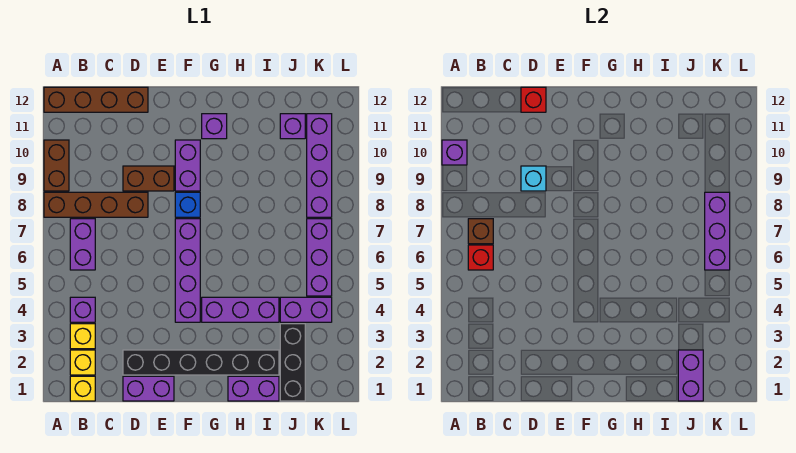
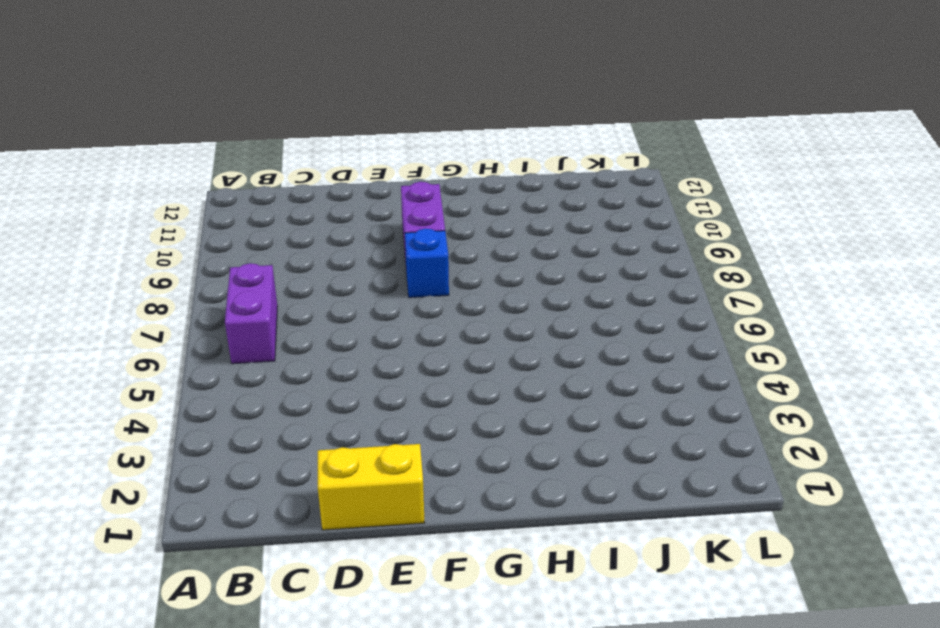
yellow 1x2 brick [318,444,425,530] -> purple 1x2 brick [123,376,174,401]
none -> brown 1x4 brick [44,192,148,217]
none -> brown 1x2 brick [44,140,69,191]
none -> brown 1x4 brick [44,87,148,112]

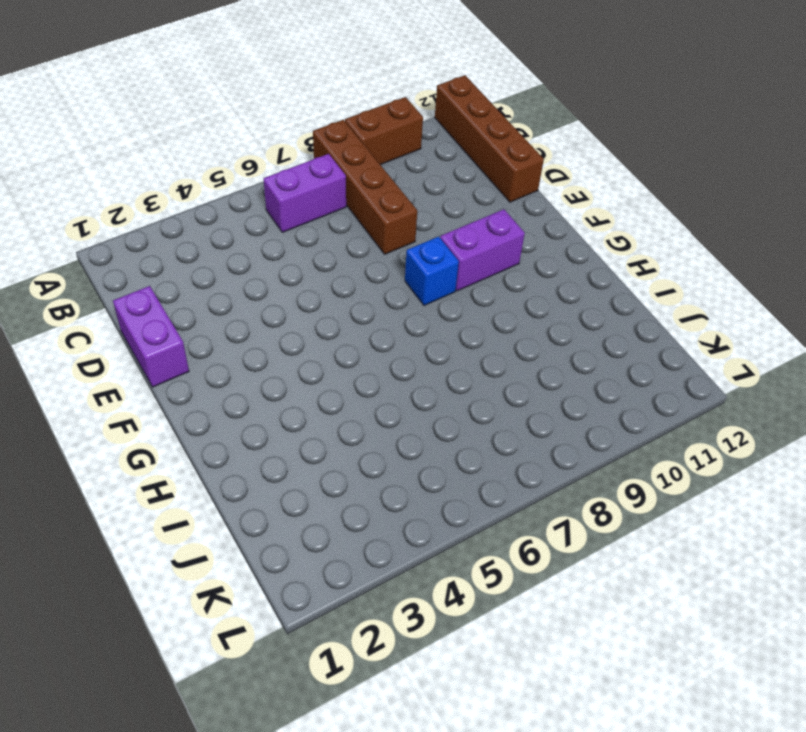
none -> yellow 1x1 brick [70,376,95,401]
none -> yellow 1x1 brick [70,350,95,375]
none -> yellow 1x1 brick [70,324,95,349]

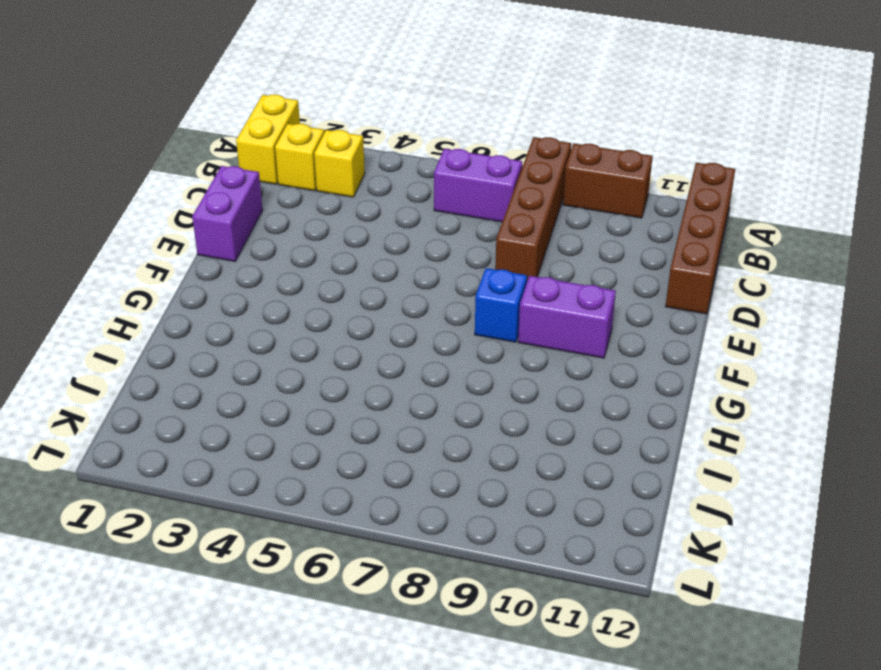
yellow 1x2 brick [236,95,300,184] -> yellow 1x1 brick [70,376,95,401]
none -> purple 1x1 brick [70,297,95,322]
none -> black 1x6 brick [123,350,279,375]
none -> brown 1x2 brick [123,166,174,191]

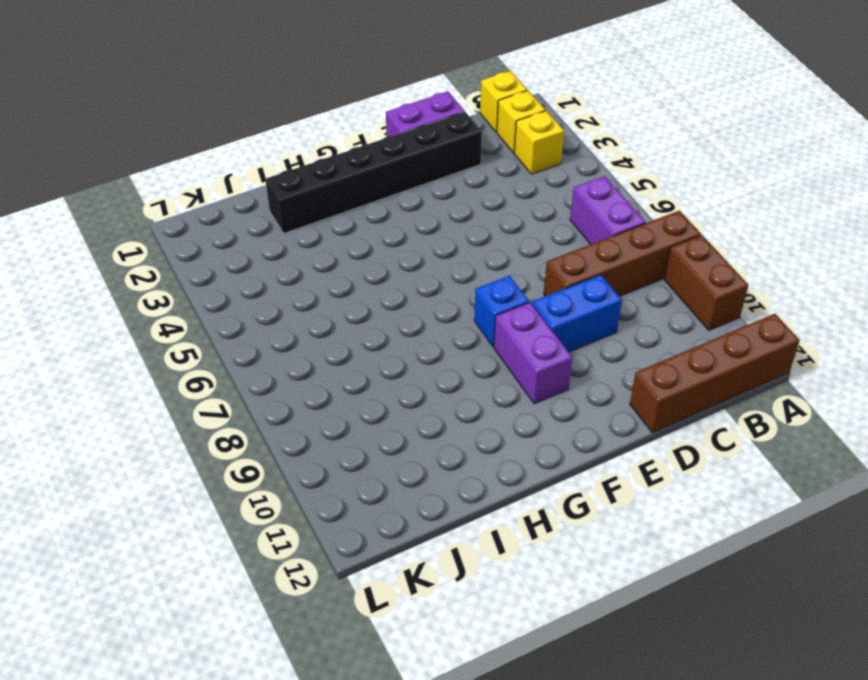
blue 1x2 brick [532,275,622,352] -> brown 1x2 brick [123,166,174,191]
none -> purple 1x1 brick [70,297,95,322]
none -> purple 1x4 brick [175,219,200,322]
none -> purple 1x3 brick [202,297,279,322]

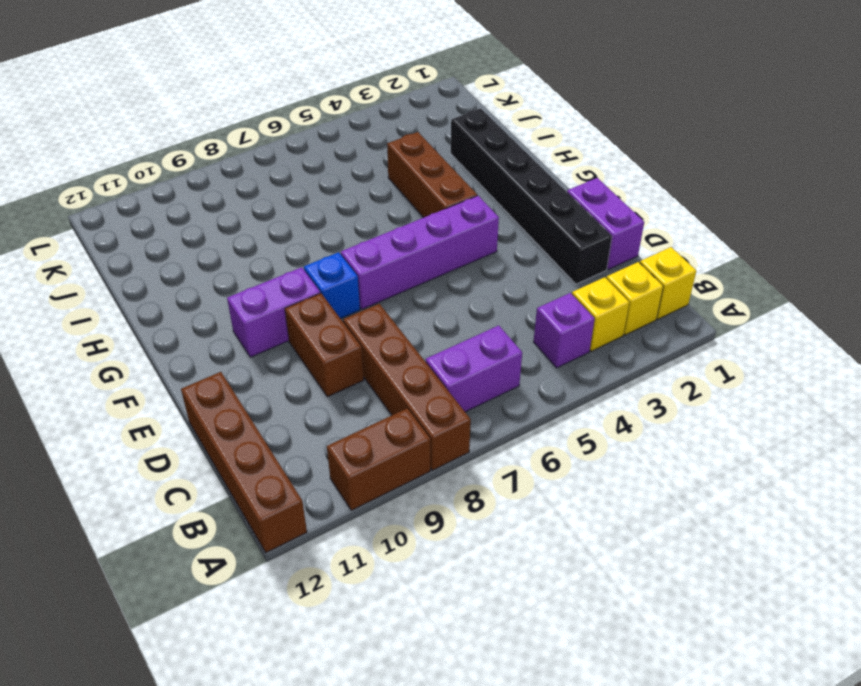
brown 1x3 brick [387,132,477,218] -> purple 1x3 brick [202,297,279,322]
none -> purple 1x1 brick [202,114,227,139]
none -> purple 1x2 brick [228,376,279,401]
none -> black 1x3 brick [280,324,305,401]

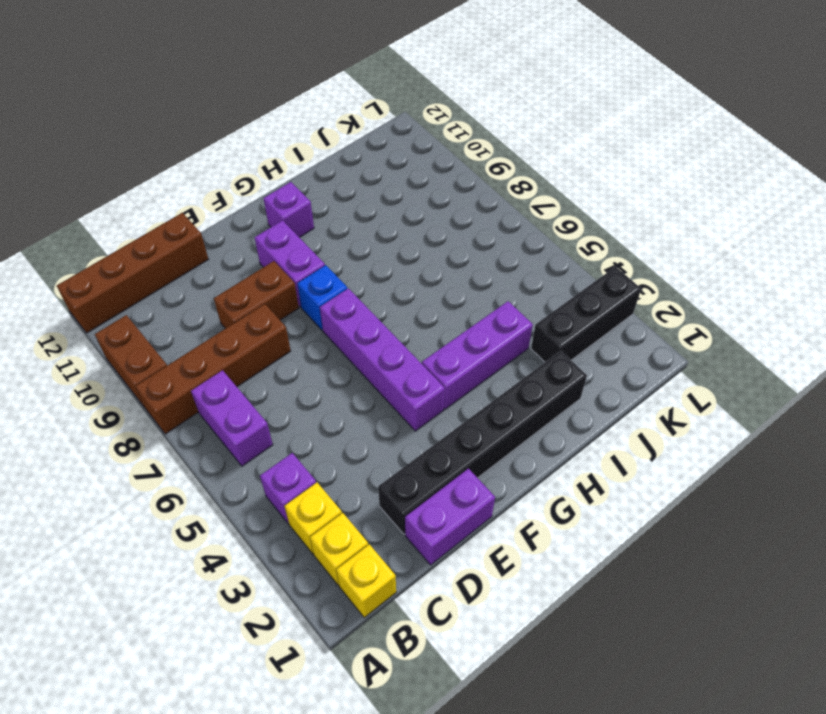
black 1x3 brick [531,267,641,362] -> black 1x3 brick turned to [280,324,305,401]
none -> purple 1x2 brick [228,376,279,401]
none -> purple 1x2 brick [280,297,332,322]
none -> purple 1x1 brick [280,114,305,139]

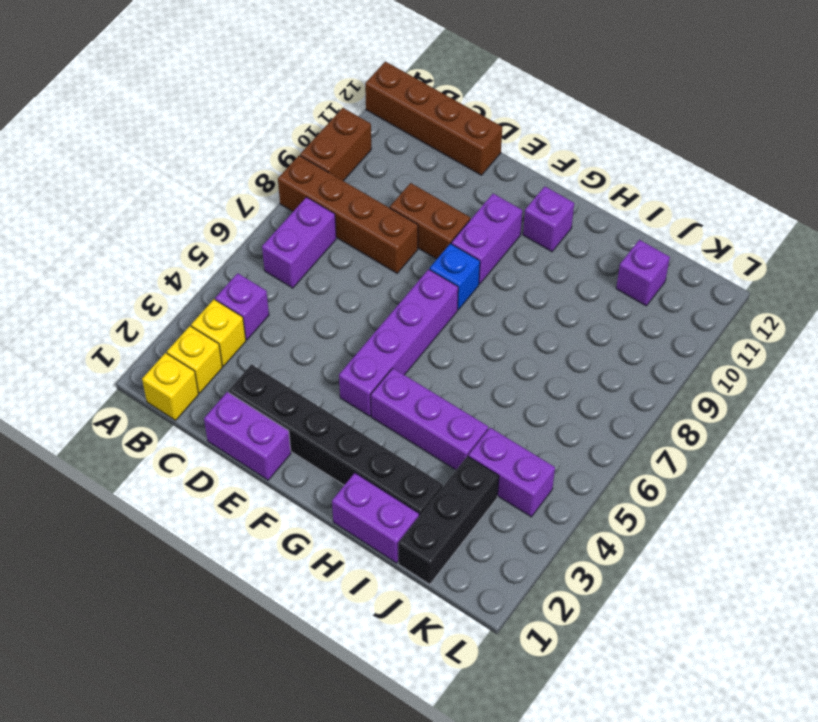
none -> purple 1x3 brick [307,219,332,296]
none -> purple 1x4 brick [307,114,332,217]
none -> purple 1x1 brick [442,140,467,165]

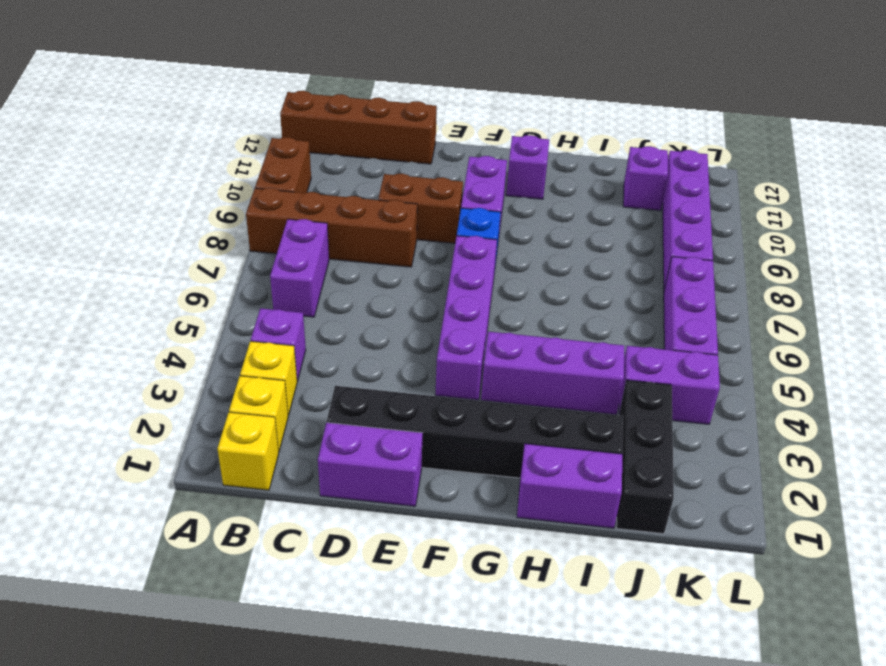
none -> purple 1x1 brick [442,140,467,165]
none -> red 1x1 brick [468,245,493,270]
none -> brown 1x1 brick [468,219,493,244]

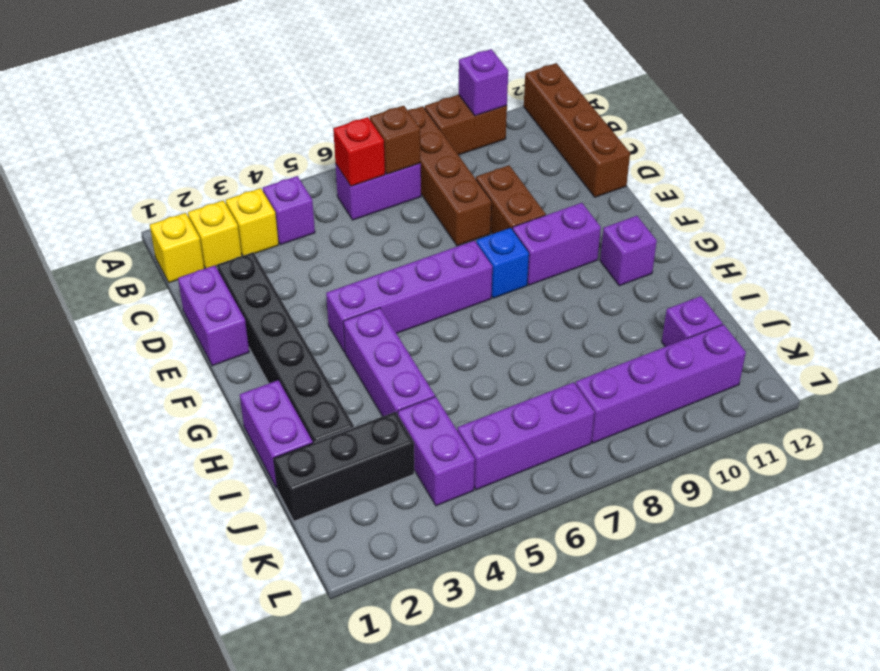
none -> cyan 1x1 brick [521,166,546,191]
none -> red 1x1 brick [521,87,546,112]
none -> purple 1x2 brick [678,350,703,401]

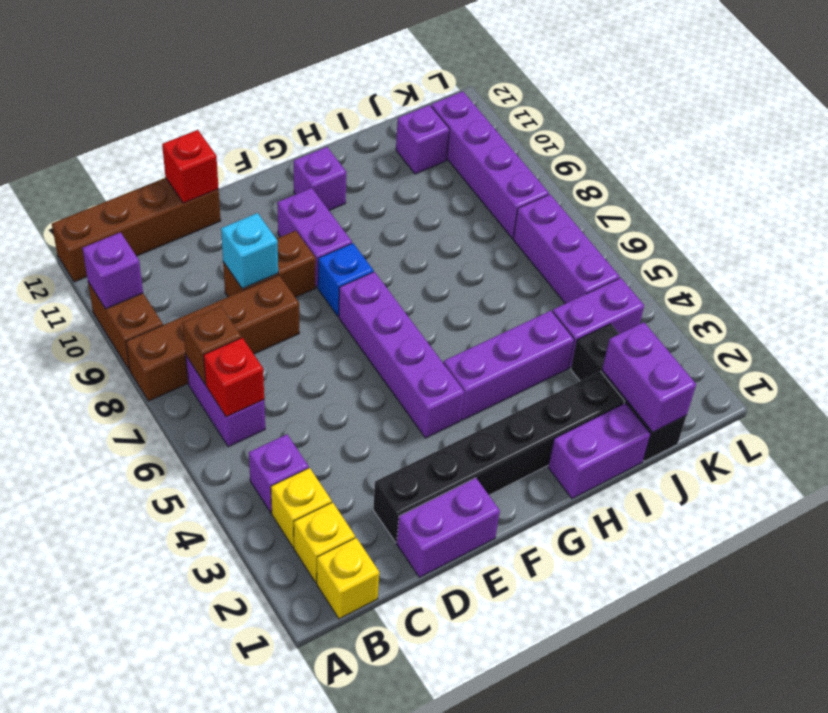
none -> purple 1x3 brick [705,192,730,270]

